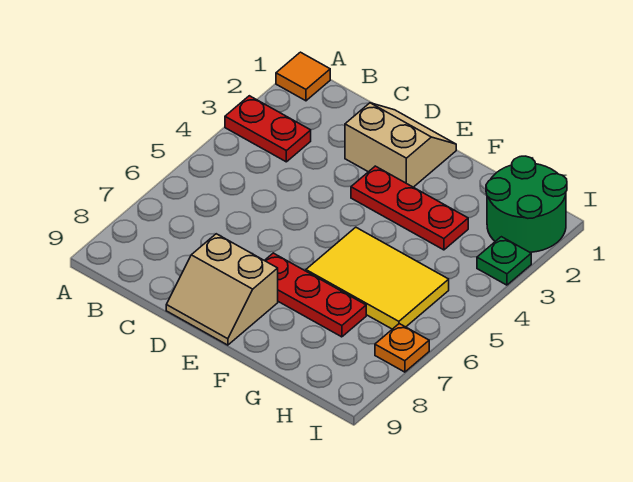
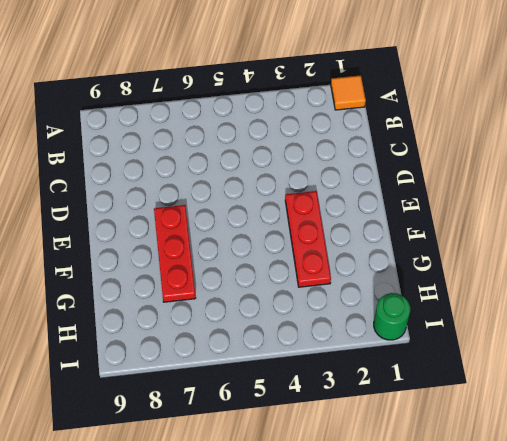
green 1x1 round brick [374,293,410,340] -> green 2x2 round brick [486,156,567,252]
none -> red 1x2 plate [225,96,311,162]
none -> tan 2x2 slope [345,103,456,187]

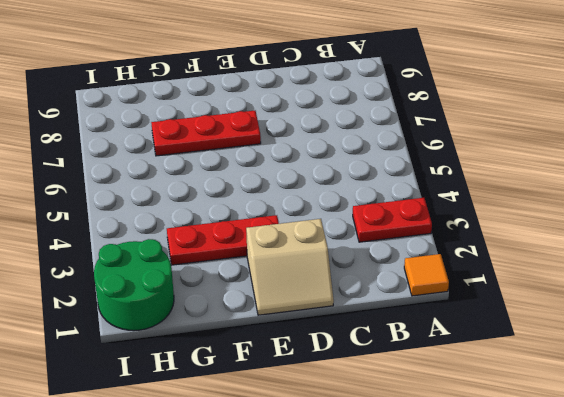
none -> tan 2x2 slope [166,234,278,345]
none -> yellow 2x3 tile [306,227,449,329]

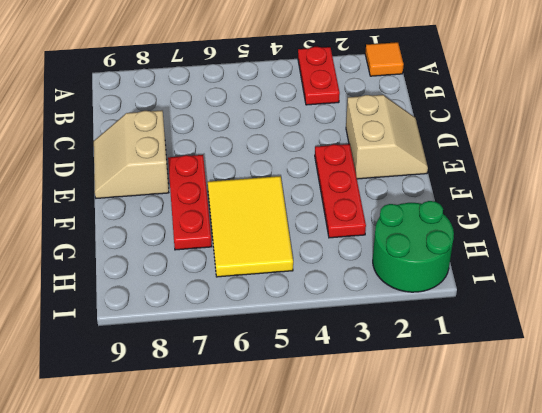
none -> green 1x1 plate [477,237,531,285]
none -> orange 1x1 plate [375,324,429,372]

